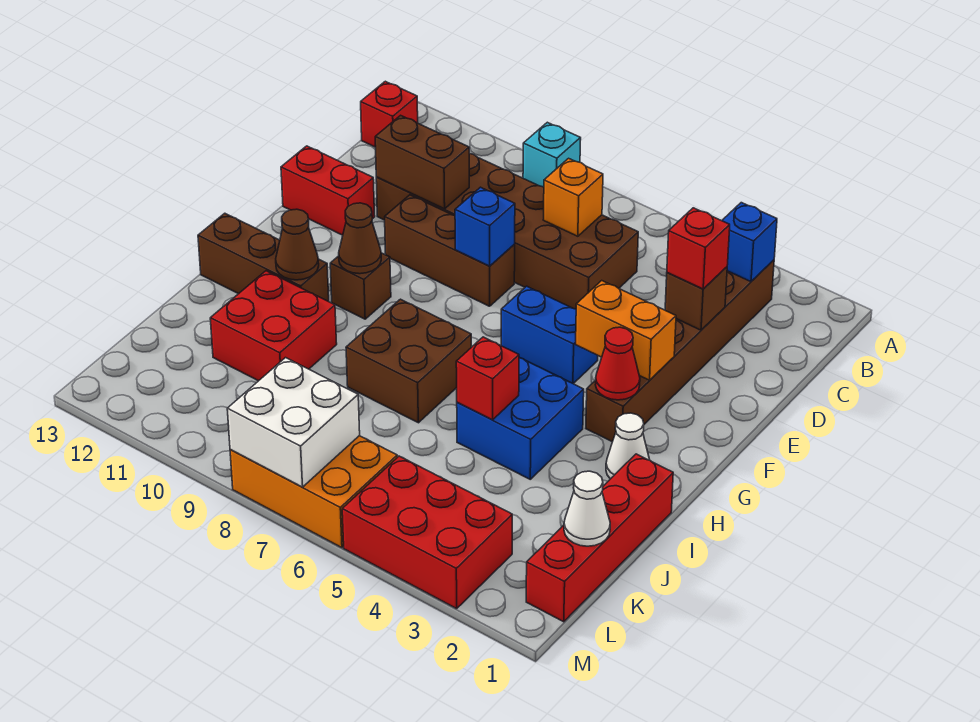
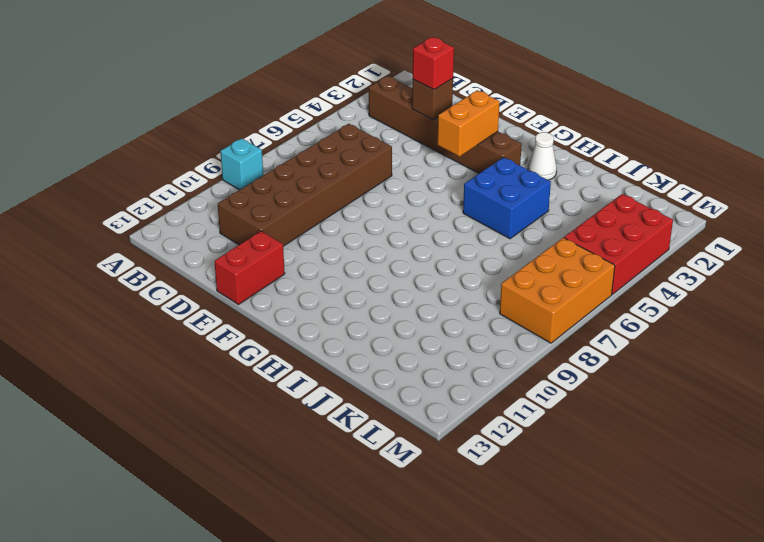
none -> red 1x1 brick [361,81,418,147]
none -> brown 1x3 brick [385,195,515,306]
none -> blue 1x2 brick [501,286,598,384]

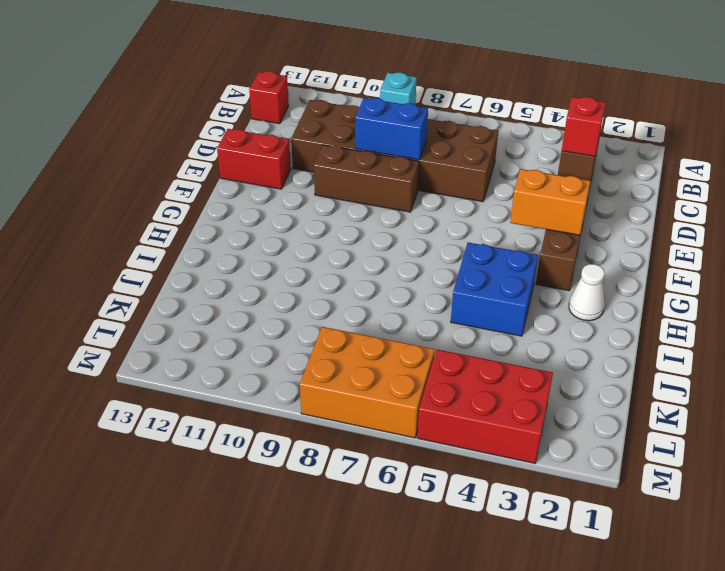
blue 1x2 brick [355,98,428,160] -> blue 1x2 brick moved to [501,286,598,384]
none -> brown 1x1 brick [330,253,391,319]
none -> brown 2x2 brick [346,299,471,423]
none -> brown 1x3 brick [198,213,329,301]

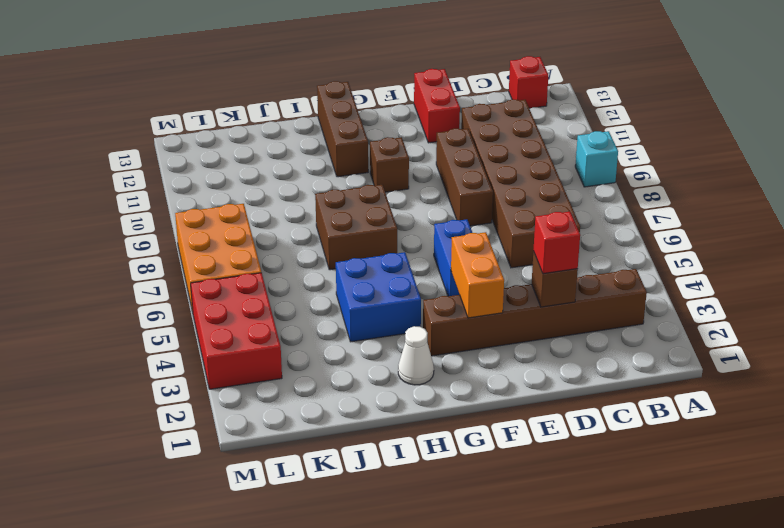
none -> red 1x4 brick [526,454,673,622]
none -> red 2x2 brick [210,271,337,381]
none -> blue 1x1 brick [722,203,777,282]

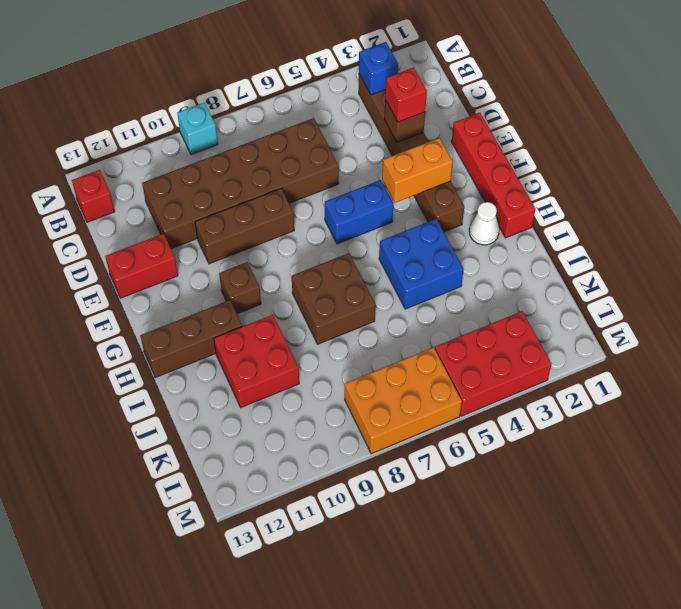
red 1x4 brick [452,113,535,238] -> red 1x4 brick moved to [526,454,673,622]
none -> orange 1x1 brick [543,158,603,236]
none -> brown 1x2 brick [375,115,469,209]
none -> blue 1x1 brick [455,187,515,266]

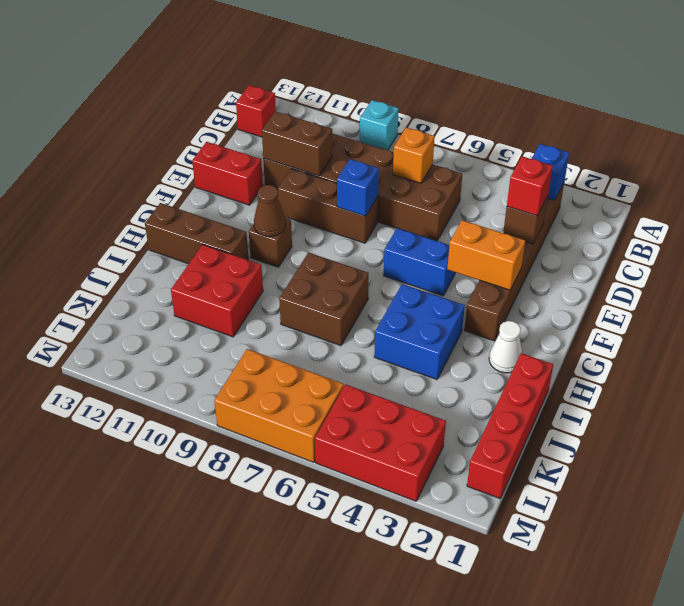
none -> red 1x1 cone [595,327,640,400]
none -> brown 1x1 cone [276,209,319,280]
none -> red 1x1 brick [456,337,519,420]

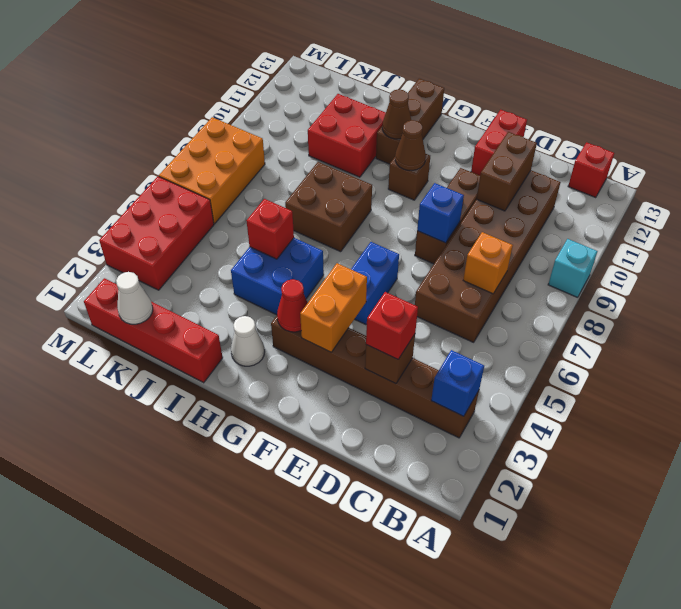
none -> white 2x2 brick [227,358,360,487]

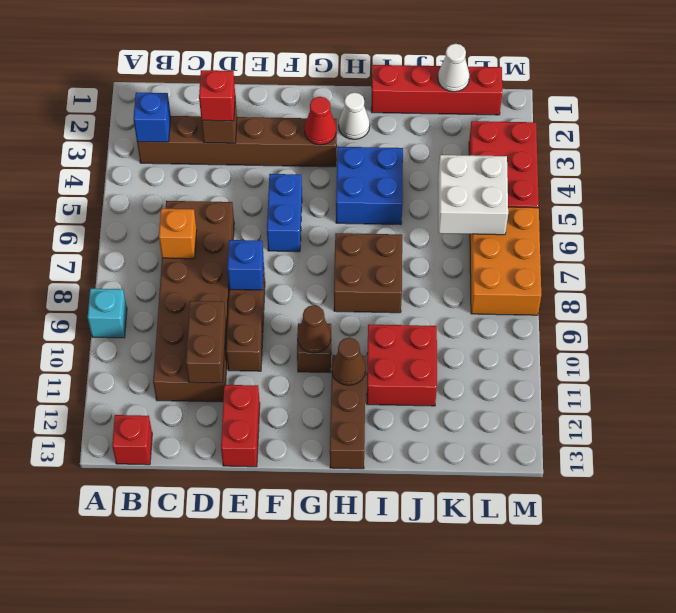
white 2x2 brick [438,155,508,235] -> white 2x2 brick moved to [227,358,360,487]
none -> orange 1x2 brick [576,281,676,380]
none -> red 1x1 brick [456,337,519,420]

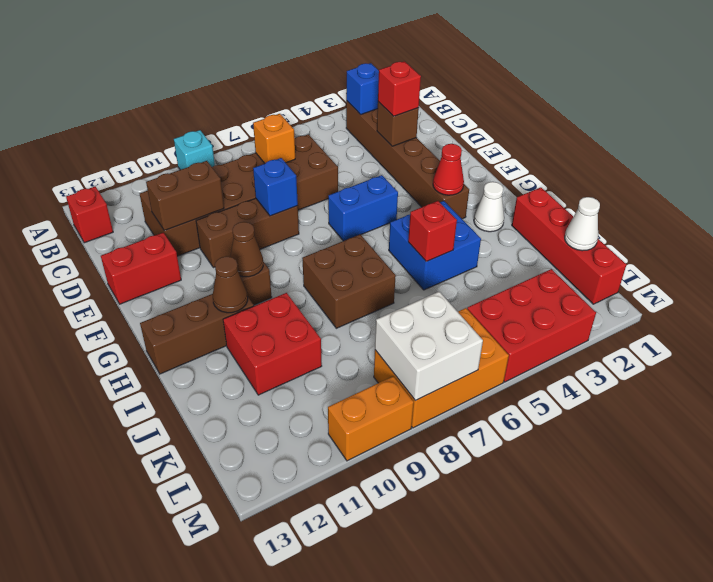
orange 1x2 brick [328,376,414,461] -> orange 1x2 brick moved to [576,281,676,380]

